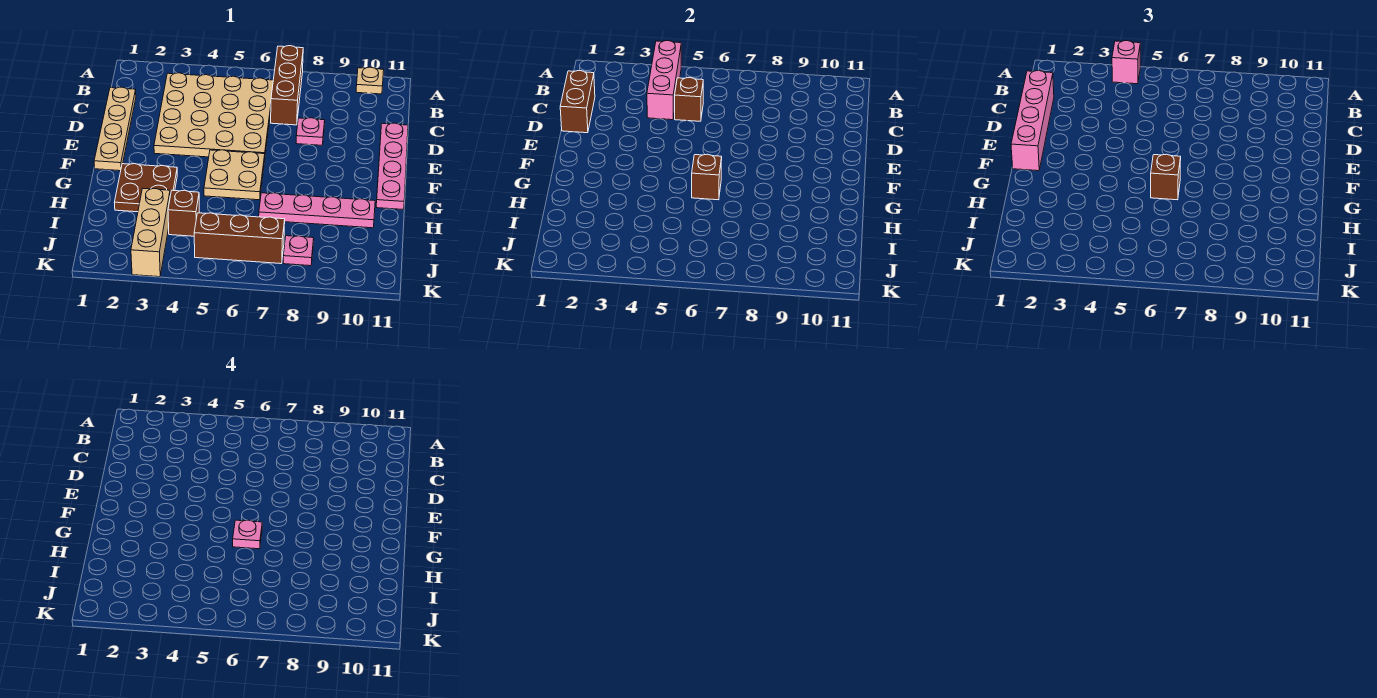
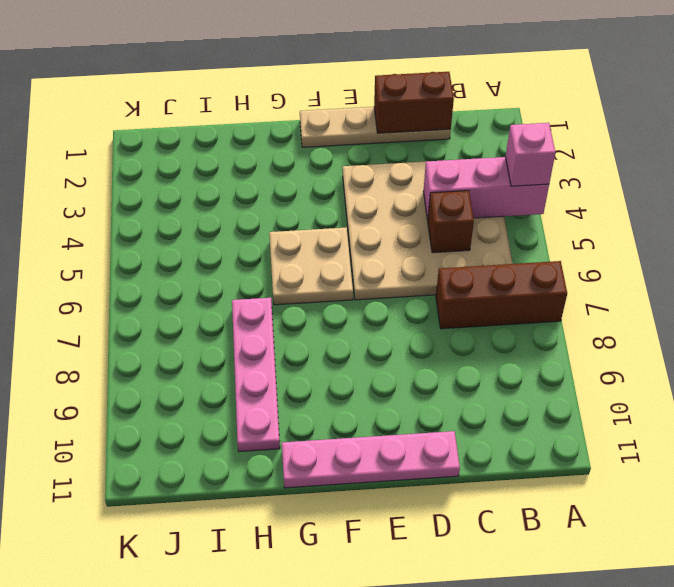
none -> tan 1x1 plate [356,67,384,94]
none -> pink 1x1 plate [296,118,325,145]
none -> brown 2x2 plate [115,164,177,212]

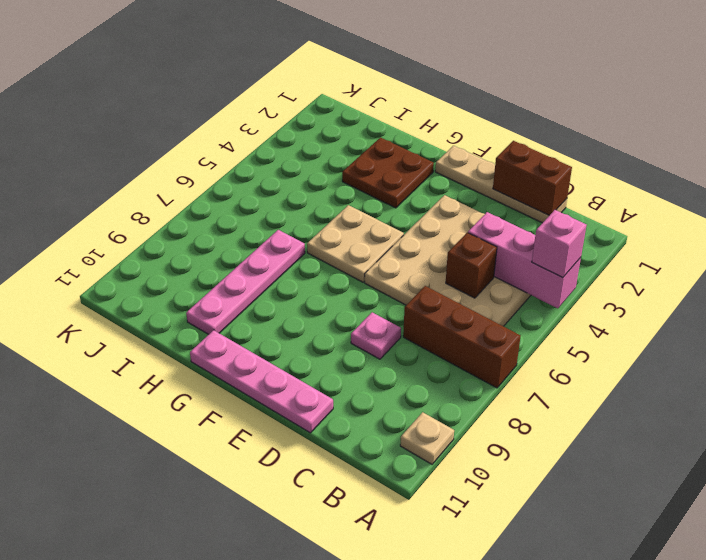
none -> tan 1x3 brick [131,188,170,277]
none -> brown 1x1 brick [168,190,199,236]
none -> brown 1x3 brick [194,213,285,264]

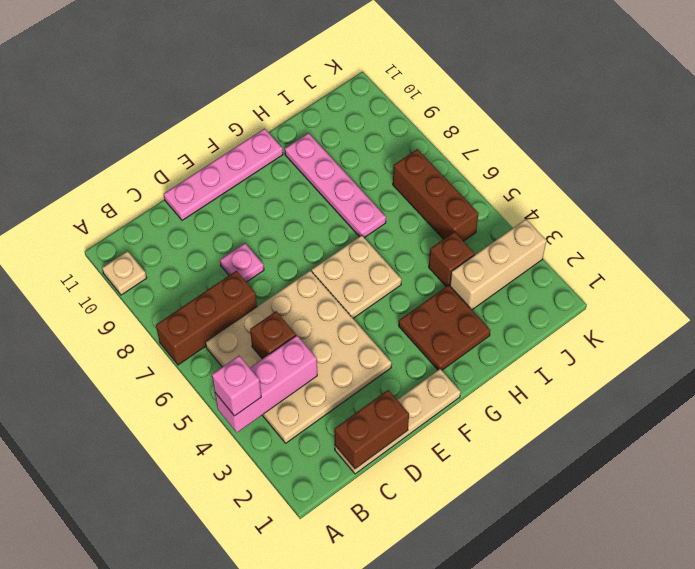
none -> pink 1x1 plate [283,236,314,266]
none -> brown 1x1 brick [692,154,722,200]
none -> pink 1x4 brick [1011,71,1054,171]

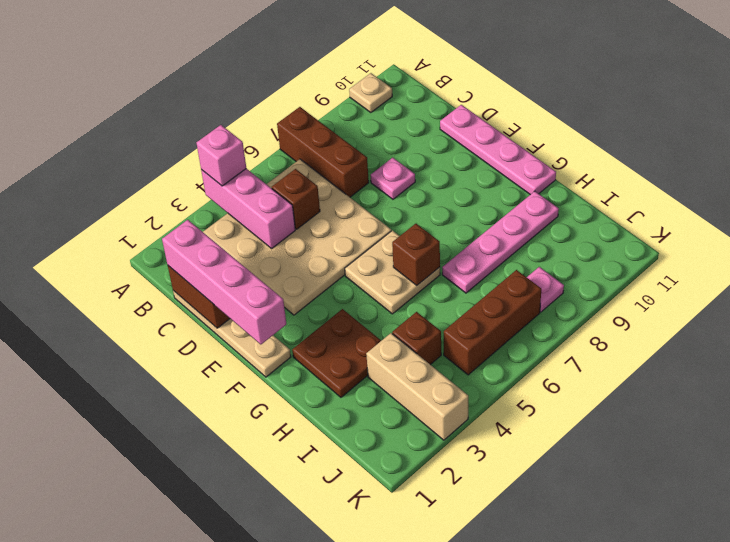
none -> brown 1x1 brick [1151,154,1181,200]
none -> pink 1x1 plate [233,520,262,549]

